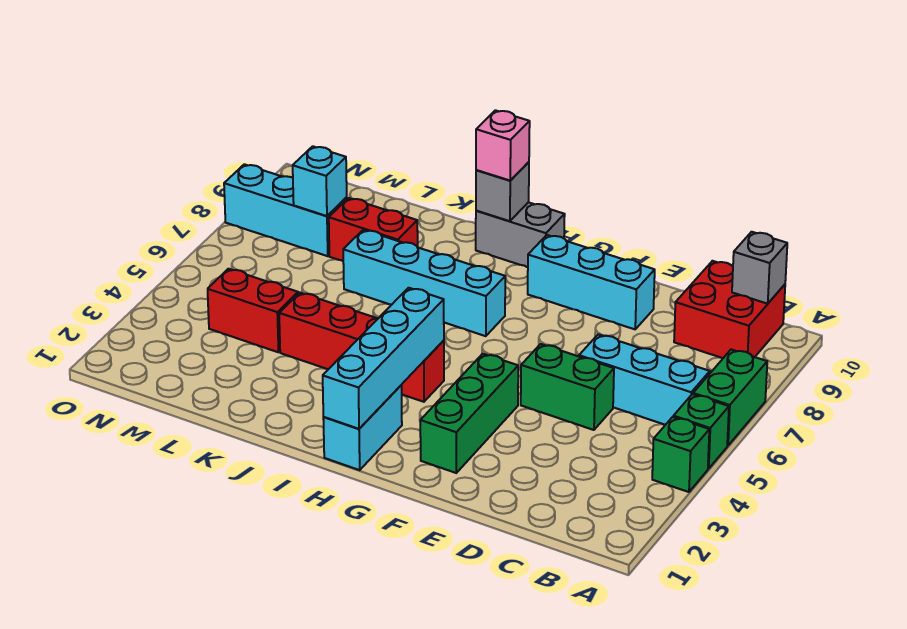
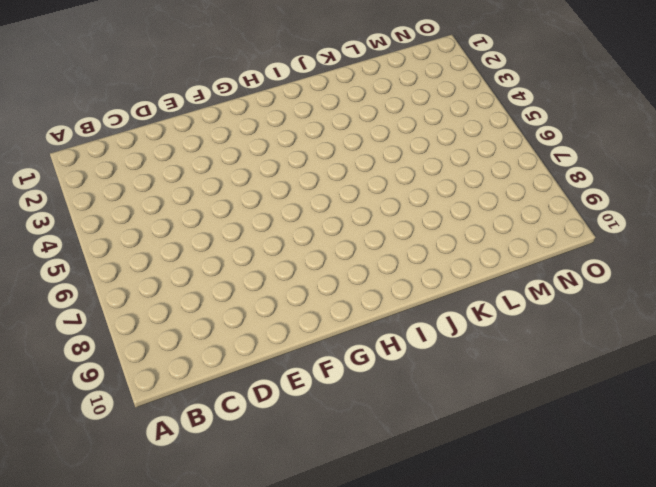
none -> green 1x1 brick [652,417,709,492]
none -> green 1x1 brick [673,394,729,469]
none -> green 1x2 brick [693,350,767,446]

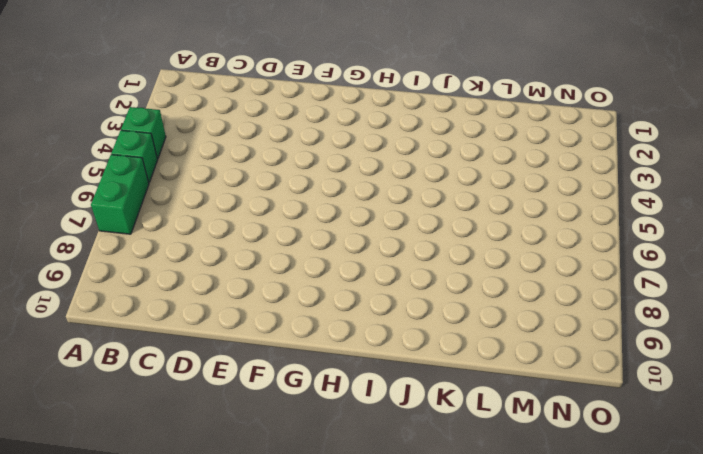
none -> cyan 1x3 brick [579,334,710,425]
none -> red 2x2 brick [674,261,785,358]
none -> green 1x2 brick [521,344,614,430]

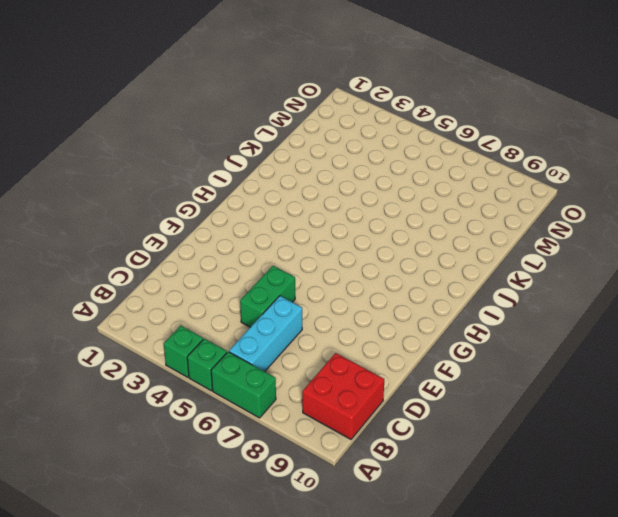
none -> cyan 1x3 brick [528,235,655,329]
none -> green 1x3 brick [420,354,518,473]
none -> cyan 1x2 brick [323,385,402,470]

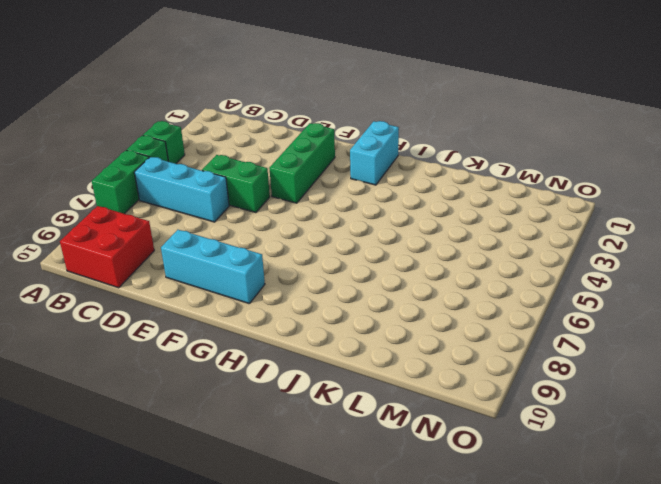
none -> red 1x4 brick [279,293,444,402]
none -> cyan 1x4 brick [343,230,505,336]
none -> grey 1x2 brick [476,202,565,267]

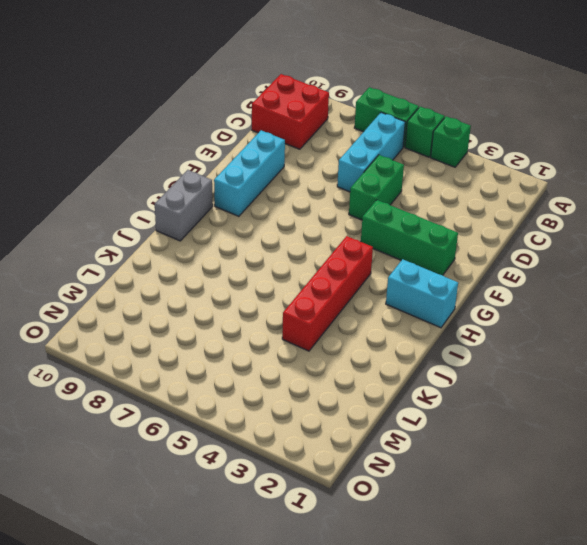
none -> cyan 1x4 brick [343,230,505,336]
none -> red 1x2 brick [329,198,418,261]
none -> red 1x2 brick [208,269,298,352]

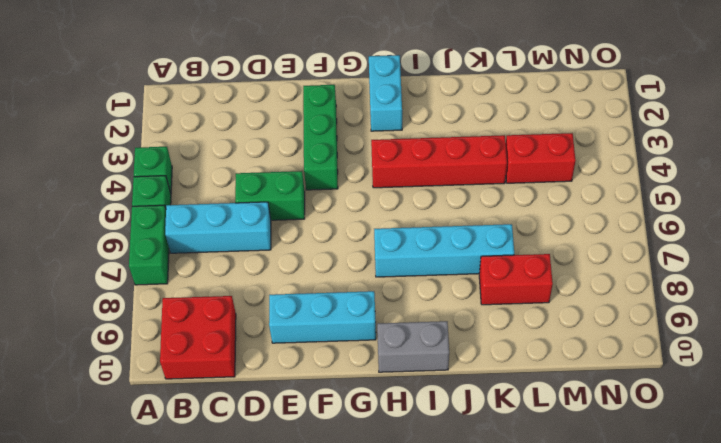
none -> cyan 1x3 brick [224,164,347,256]
none -> grey 1x1 brick [732,232,787,304]
none -> cyan 1x4 brick [323,288,444,429]

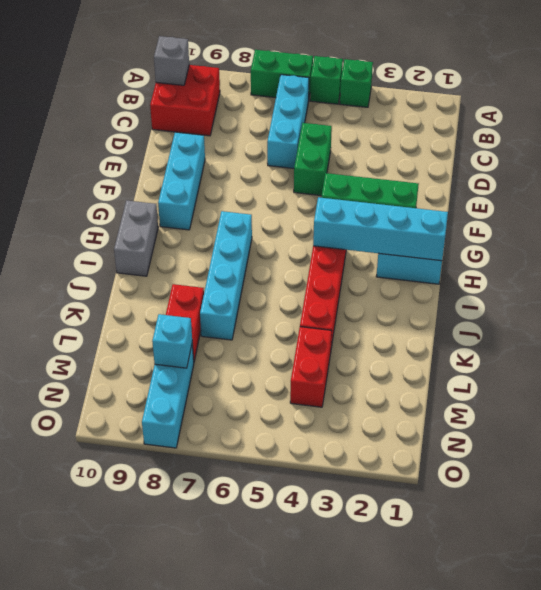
none -> grey 1x1 brick [476,162,529,221]
none -> pink 1x1 brick [476,110,530,180]

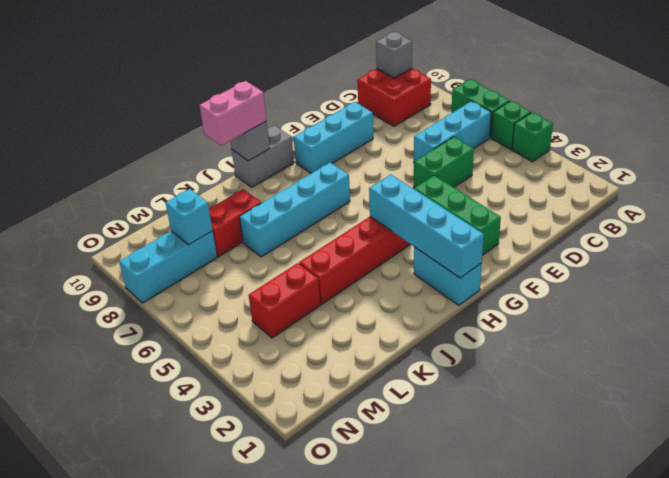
pink 1x2 brick [199,81,267,146] -> pink 1x1 brick [476,110,530,180]

